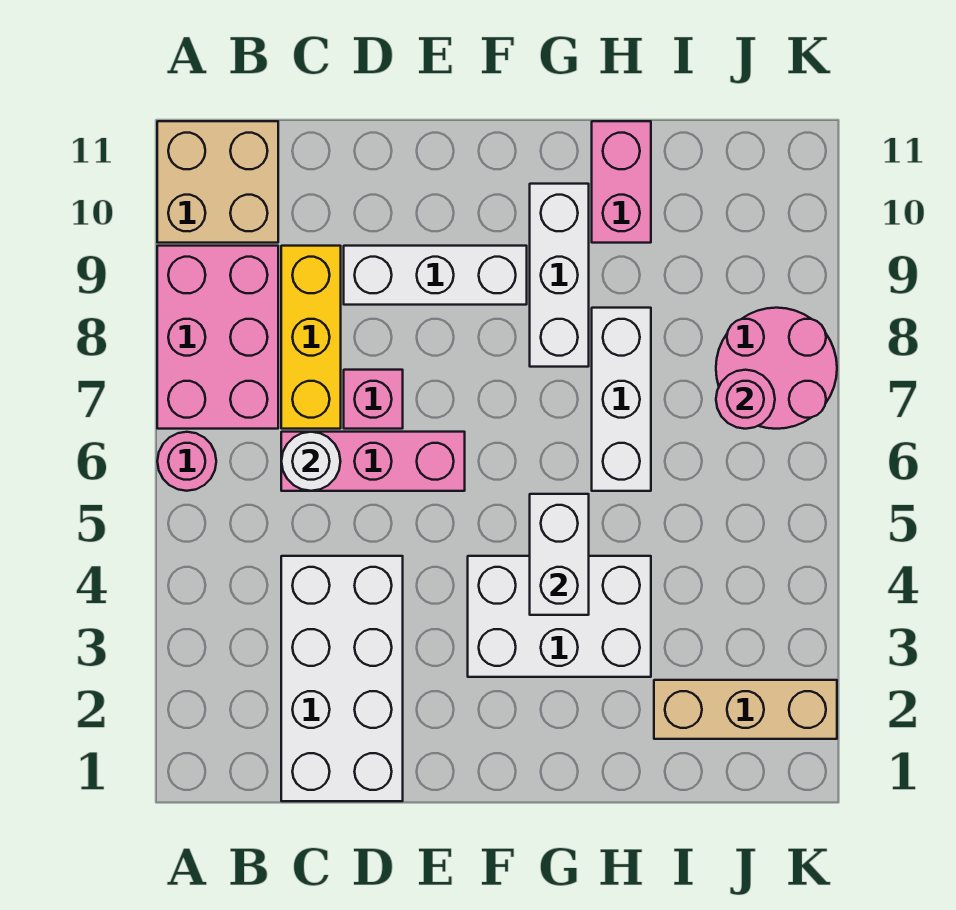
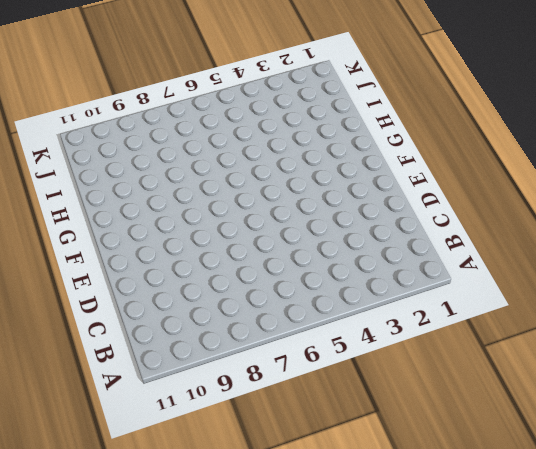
none -> pink 1x1 round brick [157,432,216,491]
none -> pink 2x3 brick [157,246,278,429]
none -> tan 2x2 brick [157,121,278,243]

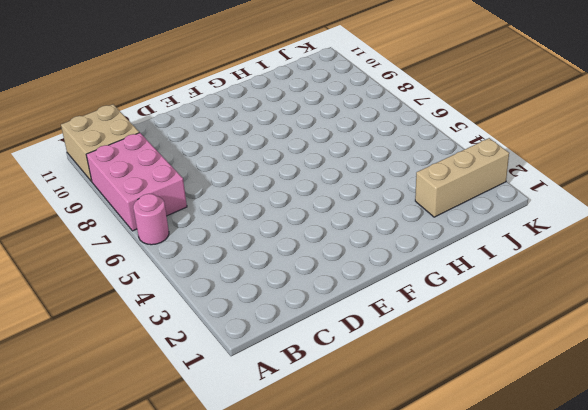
none -> white 2x4 brick [281,556,403,801]
none -> pink 1x3 brick [281,432,465,491]
none -> yellow 1x3 brick [281,246,341,429]

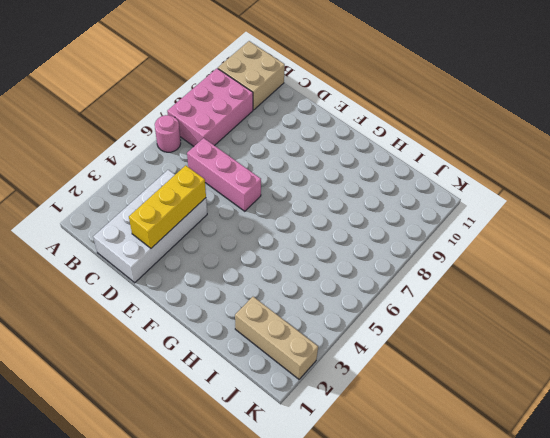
yellow 1x3 brick [129,165,206,248] -> yellow 1x3 brick moved to [281,246,341,429]
none -> pink 1x1 brick [344,370,403,429]
none -> white 1x3 brick [344,246,527,305]
none -> white 2x3 brick [468,556,651,677]

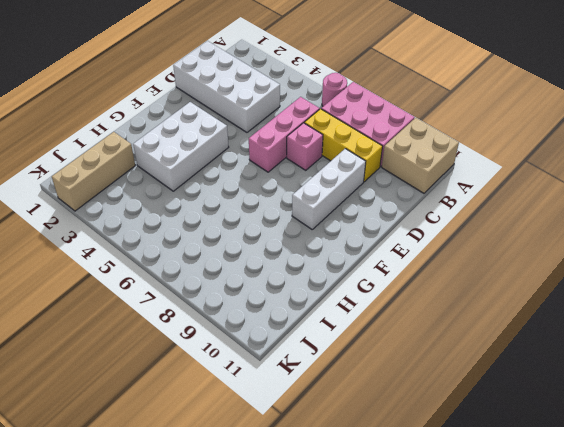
none -> white 1x3 brick [530,184,589,367]
none -> white 1x3 brick [592,308,651,491]
none -> pink 1x2 brick [592,121,651,243]

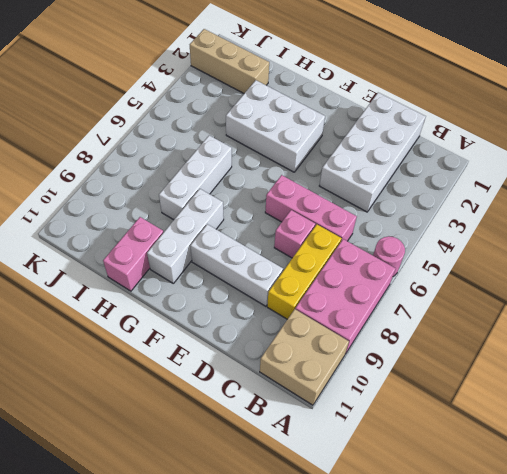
none -> pink 2x2 round brick [716,308,837,429]
none -> white 1x1 round brick [282,432,341,491]
none -> white 1x2 brick [530,494,589,615]

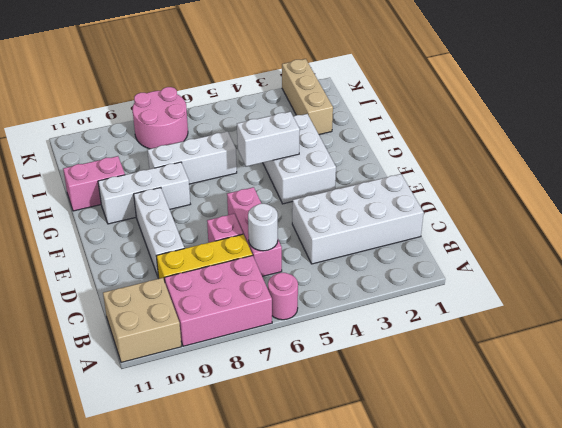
none -> pink 1x1 round brick [716,370,775,429]

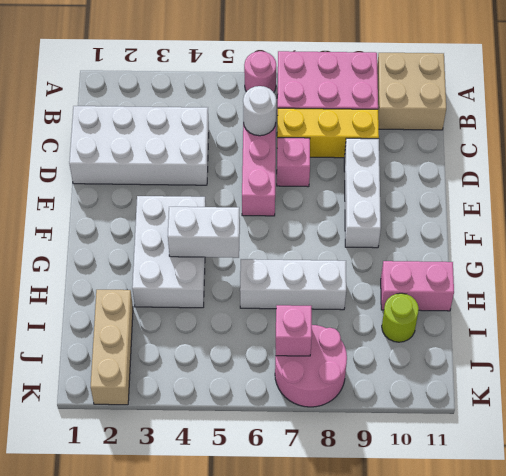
lime 1x1 round brick [382,293,419,342] -> none
pink 1x1 brick [276,305,312,356] -> pink 1x1 round brick [716,370,775,429]
none -> white 1x3 brick [530,184,589,367]

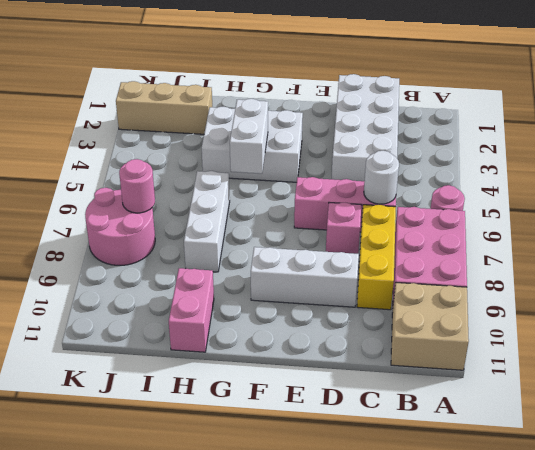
none -> white 1x3 brick [530,184,589,367]

